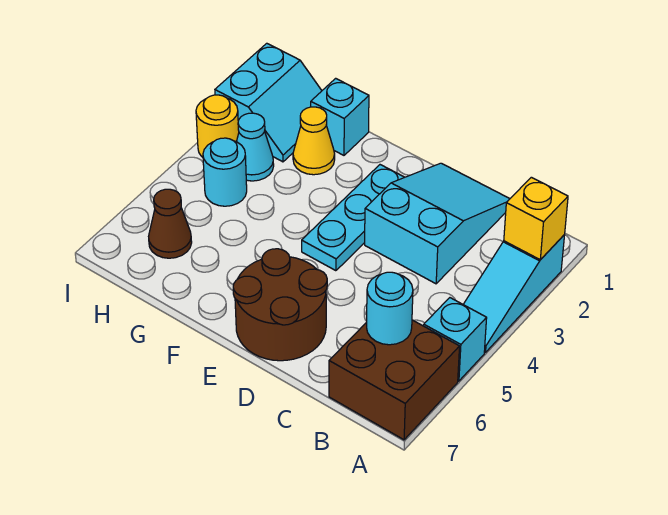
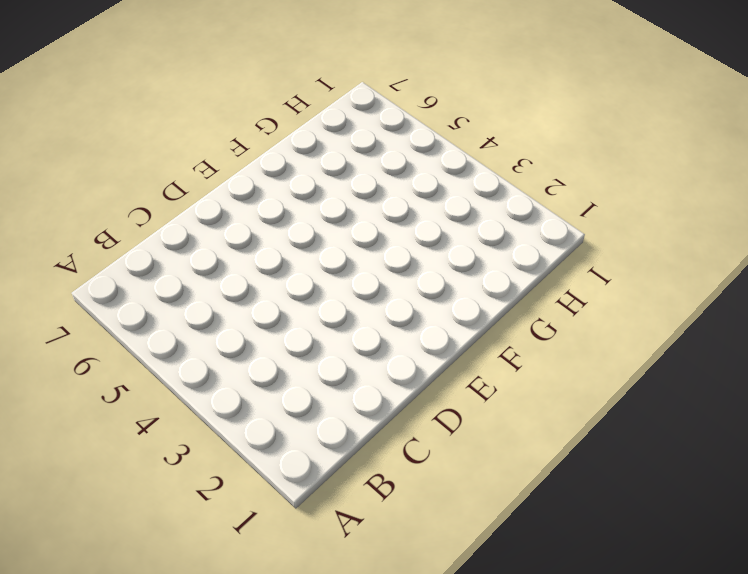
none -> cyan 1x3 slope [463,235,565,352]
none -> cyan 1x1 brick [424,298,487,381]
none -> brown 2x2 brick [329,320,460,440]

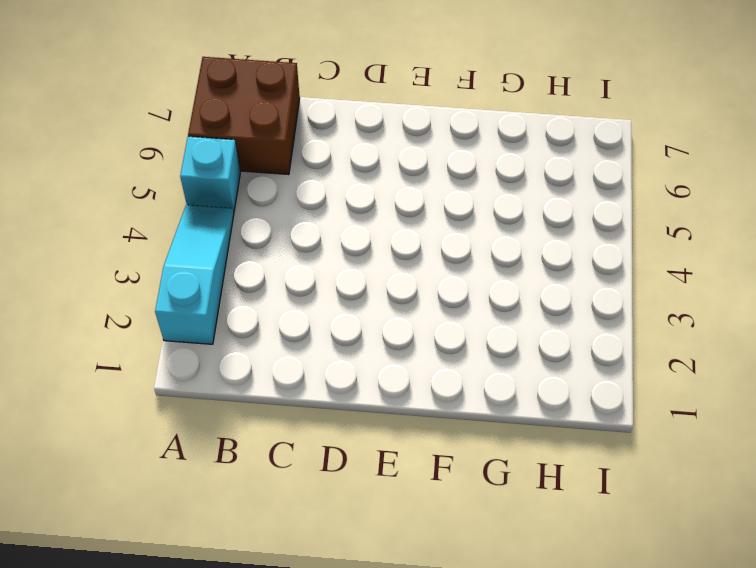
none -> cyan 2x3 slope [365,163,510,284]
none -> brown 2x2 round brick [233,249,327,361]
none -> cyan 1x3 plate [302,165,405,271]

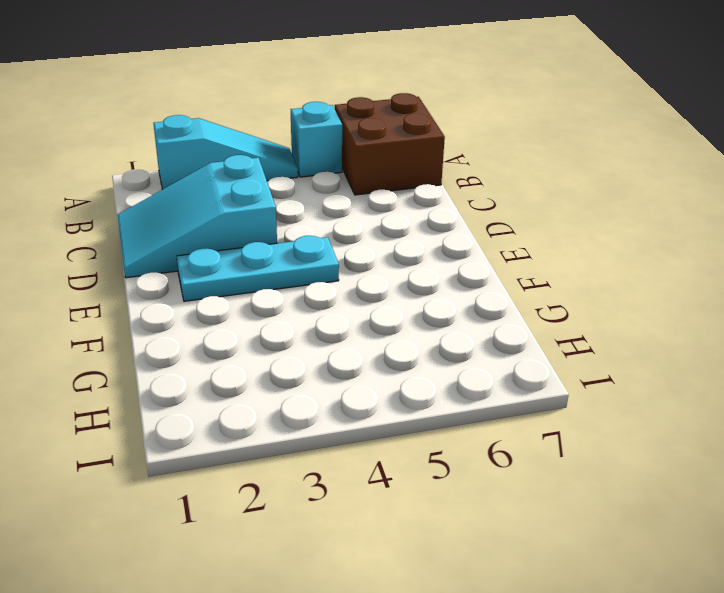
none -> brown 2x2 round brick [233,249,327,361]
none -> cyan 1x1 brick [311,78,369,155]
none -> yellow 1x1 cone [293,107,335,175]

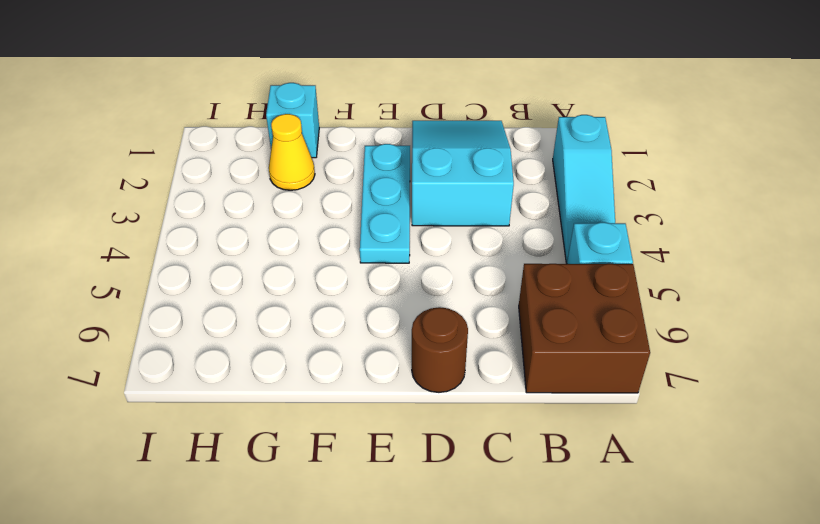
brown 1x1 round brick [412,307,468,392] -> brown 2x2 round brick [233,249,327,361]
none -> cyan 2x2 slope [215,43,322,162]
none -> cyan 1x1 cone [236,113,274,181]
none -> cyan 1x1 round brick [203,138,247,206]

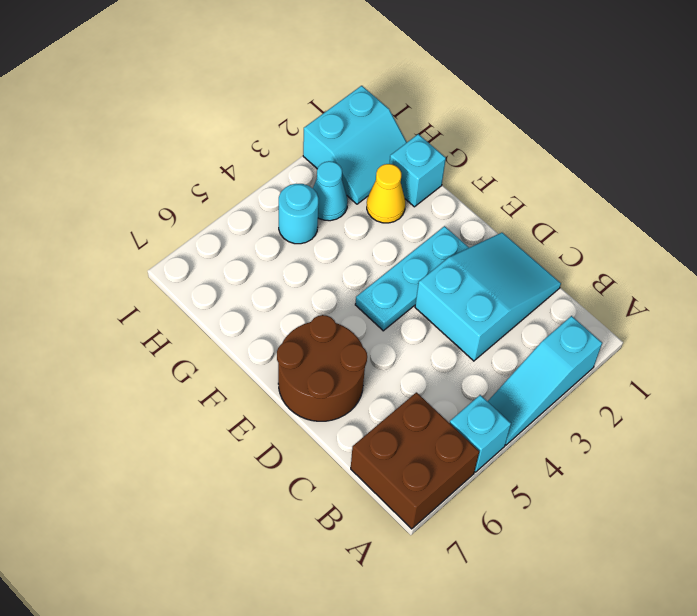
none -> brown 1x1 cone [149,189,192,258]
none -> yellow 1x1 round brick [196,95,239,157]
none -> yellow 1x1 brick [504,177,568,260]

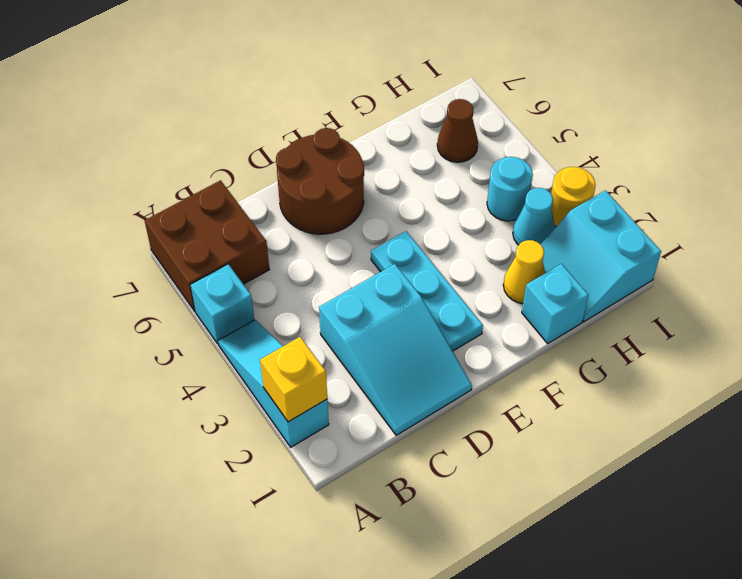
none -> cyan 1x1 round brick [367,272,413,345]

